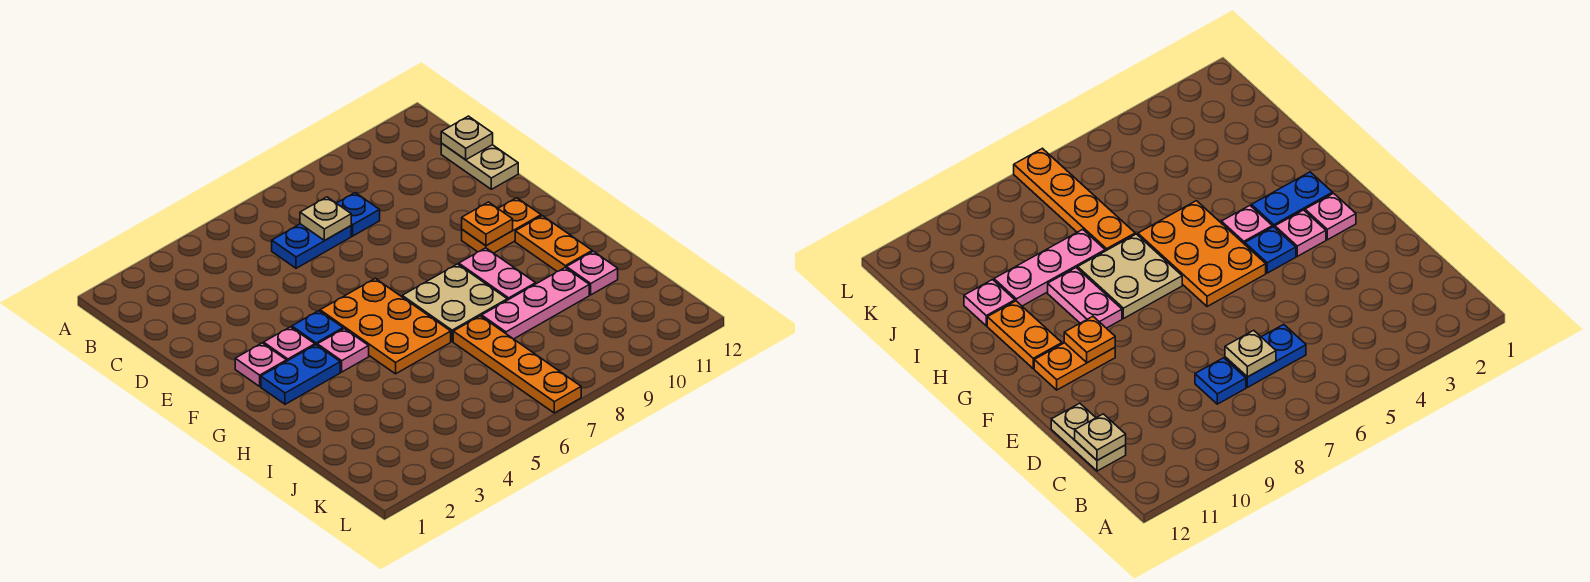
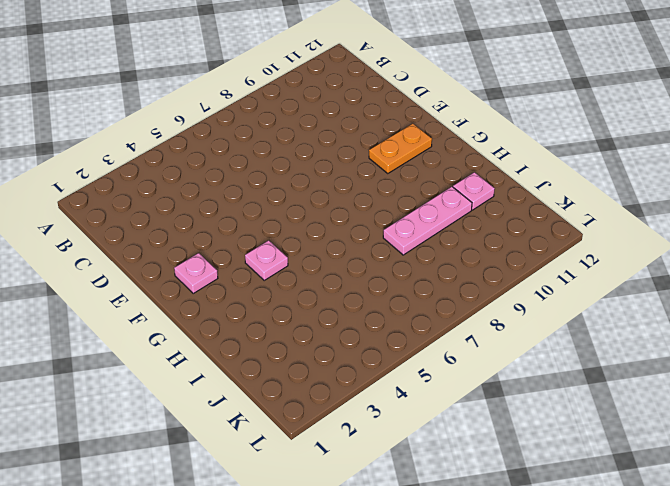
none -> blue 1x2 plate [272,224,351,268]
none -> blue 1x1 plate [337,193,380,236]
none -> tan 1x2 plate [441,144,518,189]

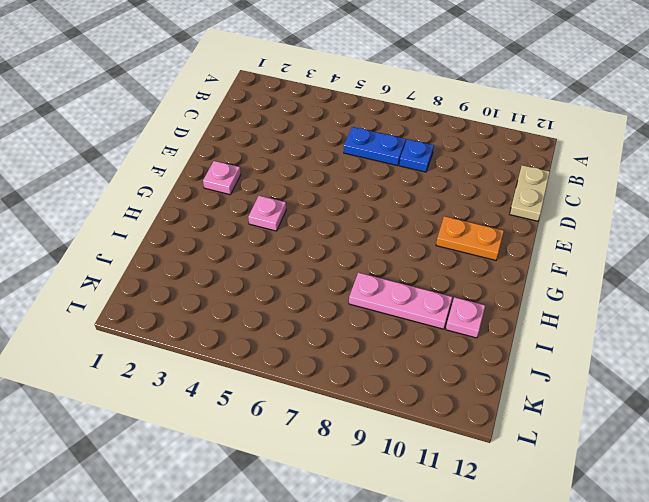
none -> pink 1x1 plate [264,327,315,361]
none -> blue 1x1 plate [292,311,343,345]
none -> orange 2x3 plate [320,278,451,374]

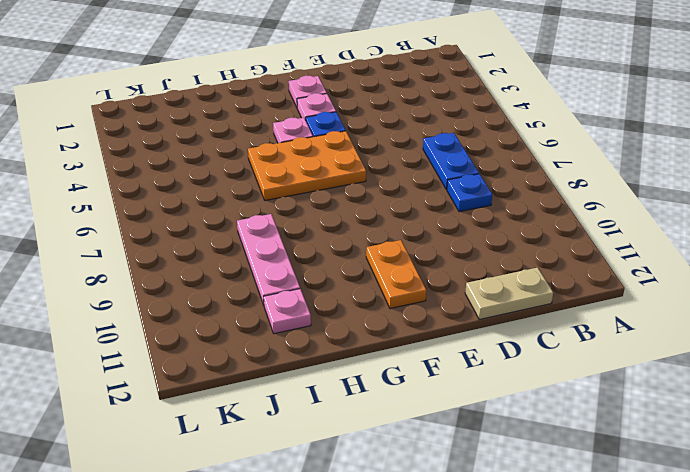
none -> blue 1x2 plate [261,345,340,404]
none -> tan 2x2 plate [402,264,507,342]
none -> pink 1x2 plate [459,248,536,300]

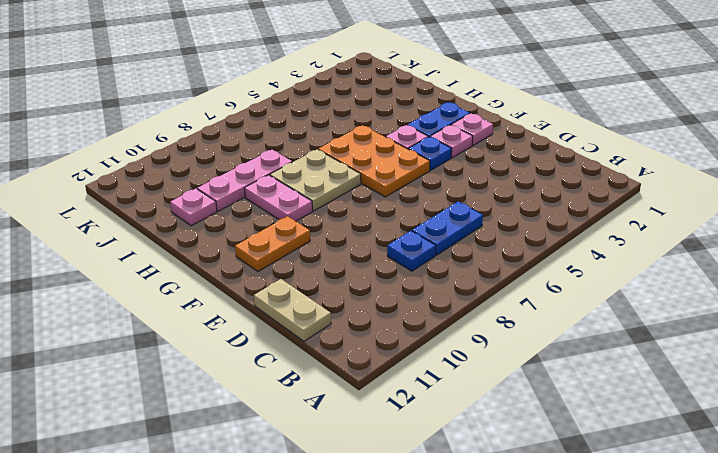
none -> orange 1x2 plate [515,216,592,272]
none -> orange 1x4 plate [453,316,581,413]
none -> tan 1x1 plate [300,197,351,240]

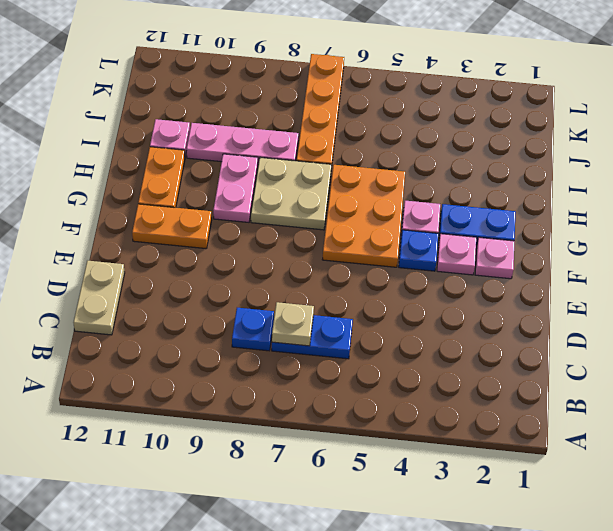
none -> tan 1x1 plate [441,116,493,160]
none -> orange 1x1 plate [462,202,513,246]

